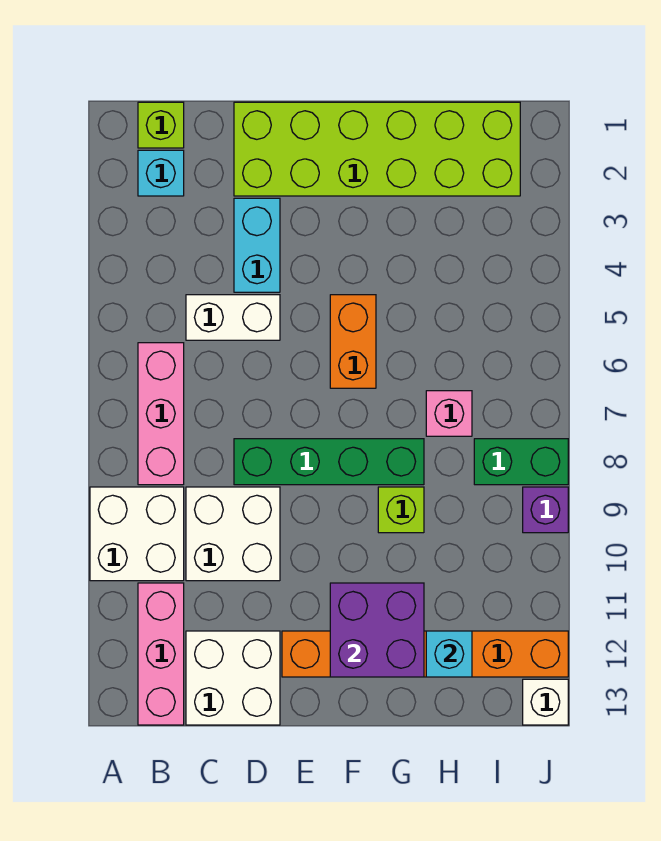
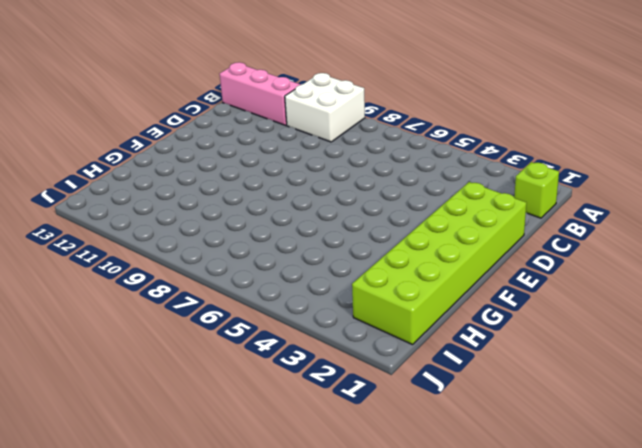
none -> cyan 1x1 brick [138,150,184,196]
none -> pink 1x3 brick [138,343,184,485]
none -> white 1x2 brick [186,295,280,340]

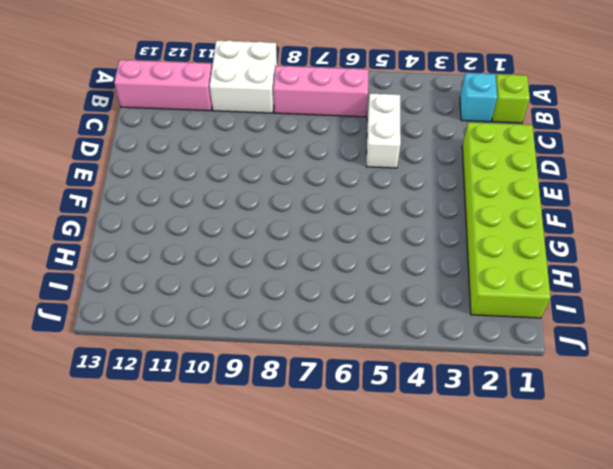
none -> white 2x2 brick [186,487,280,581]
none -> white 2x2 brick [186,631,280,725]
none -> cyan 1x2 brick [234,198,280,292]

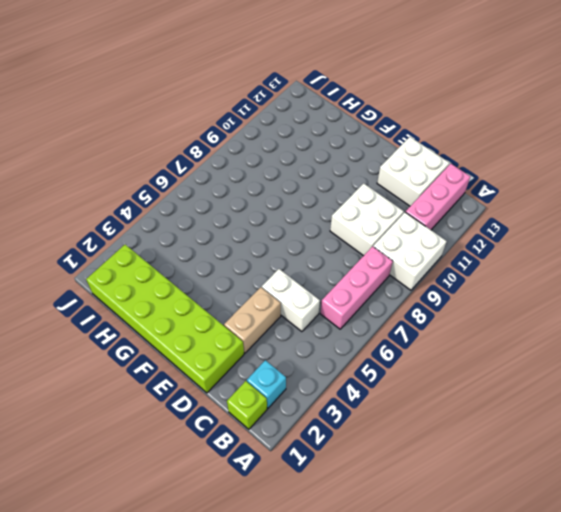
tan 1x2 brick [224,287,281,353] -> cyan 1x2 brick [234,198,280,292]
none -> green 1x4 brick [234,439,424,485]
none -> orange 1x6 brick [282,631,568,677]
none -> orange 1x2 brick [330,295,376,388]

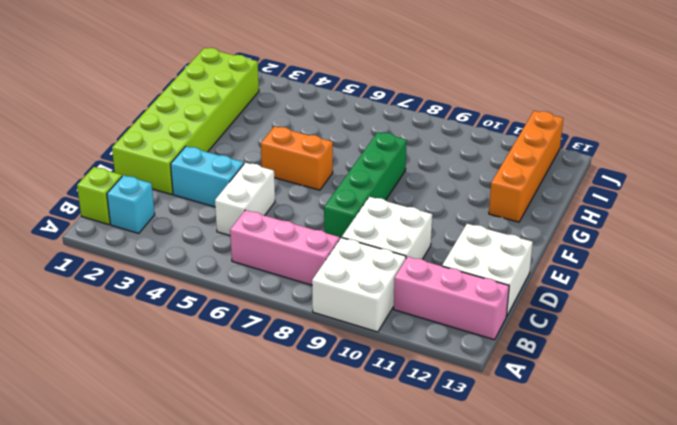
orange 1x4 brick [489,111,563,222] -> orange 1x6 brick [282,631,568,677]
none -> lime 1x1 brick [378,487,424,533]
none -> pink 1x1 brick [426,391,472,436]
none -> green 1x2 brick [474,439,568,485]

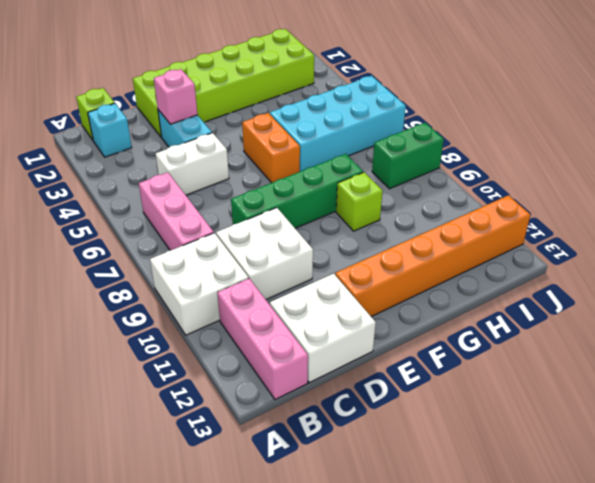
pink 1x1 brick [154,69,198,124] -> pink 1x1 brick moved to [426,391,472,436]
cyan 2x4 brick [270,76,406,171] -> none
none -> purple 1x1 brick [523,487,568,533]
none -> white 1x1 brick [523,679,568,725]
none -> purple 2x2 brick [330,583,424,677]

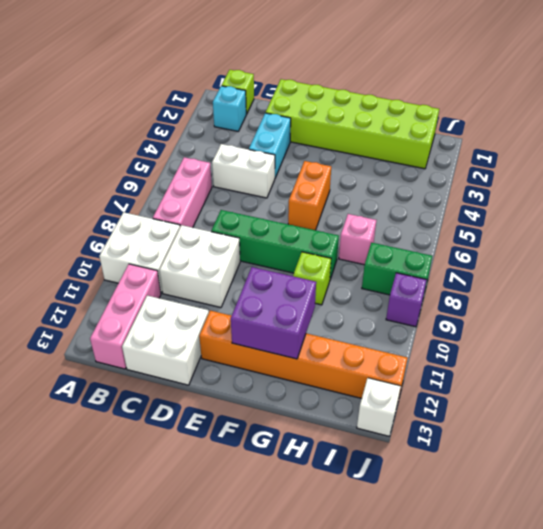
none -> cyan 1x1 brick [426,631,472,677]

